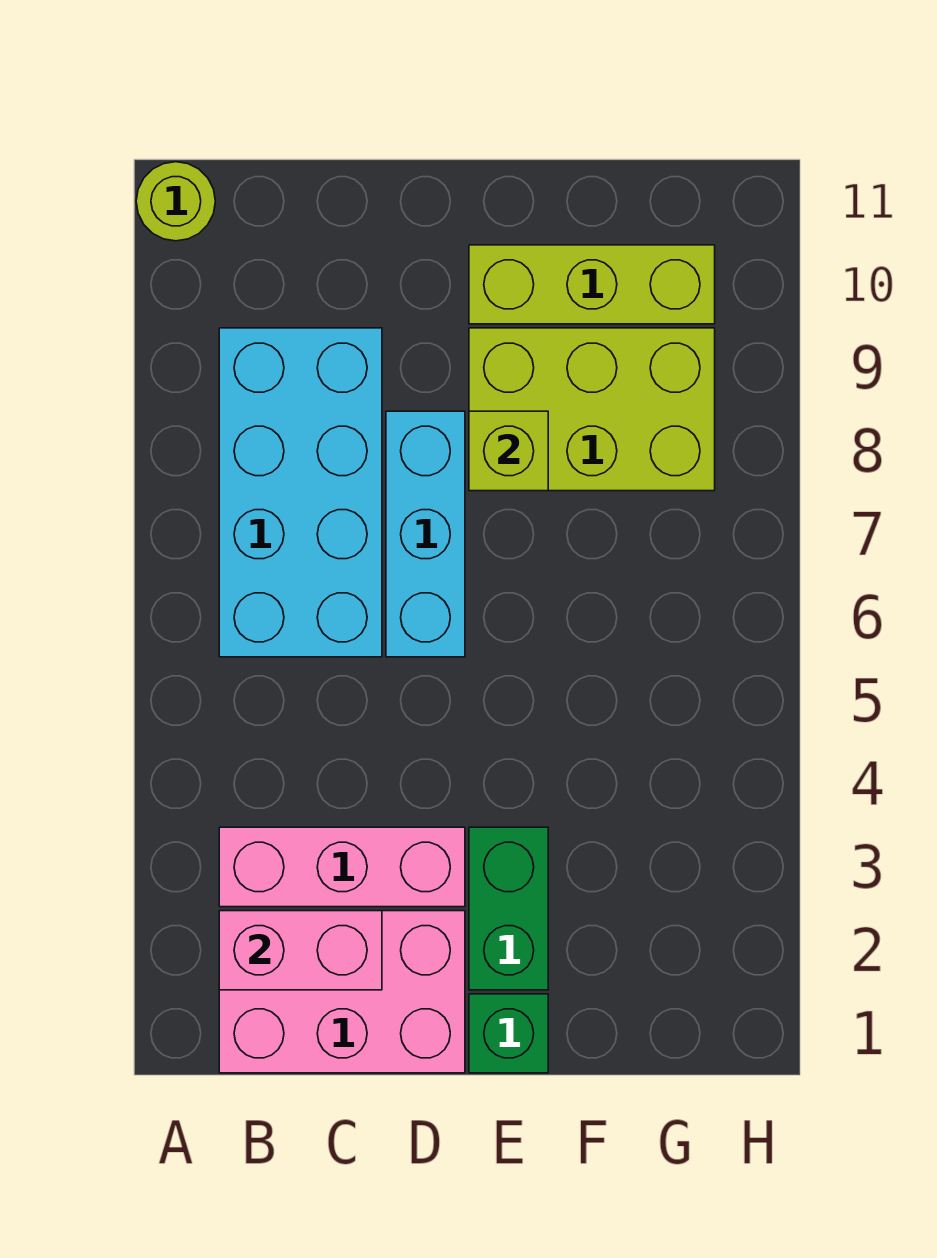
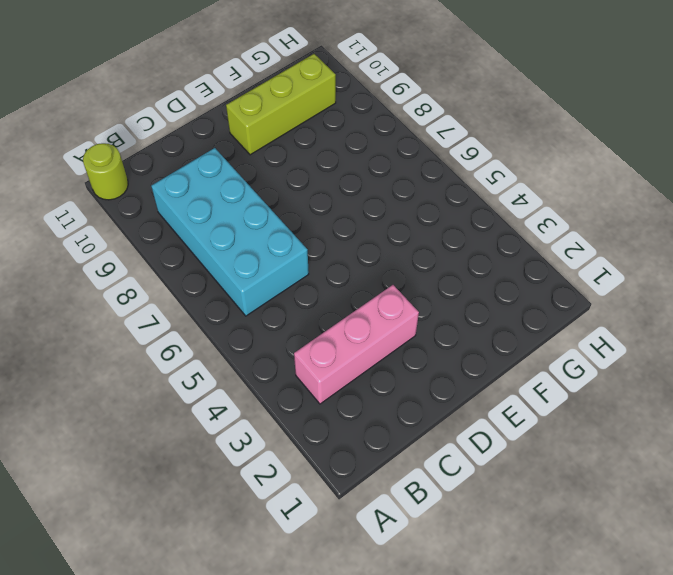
none -> pink 2x3 brick [219,911,465,1073]
none -> cyan 1x3 brick [386,411,465,657]

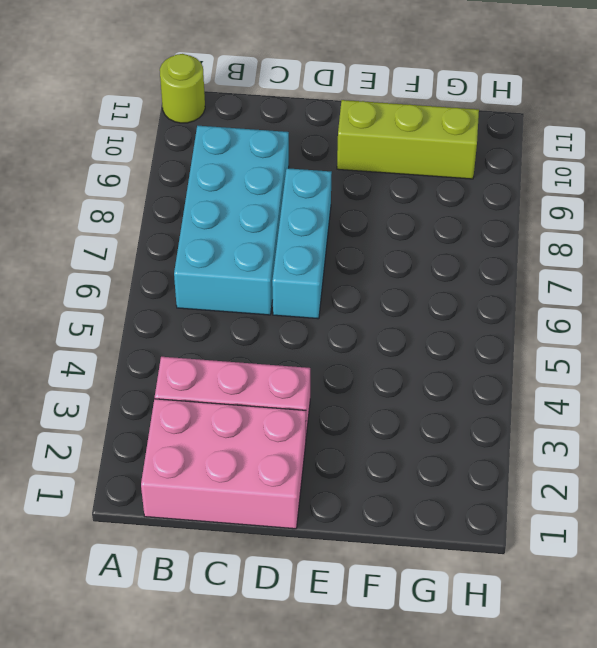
none -> green 1x1 brick [469,994,548,1073]
none -> green 1x2 brick [469,827,548,990]

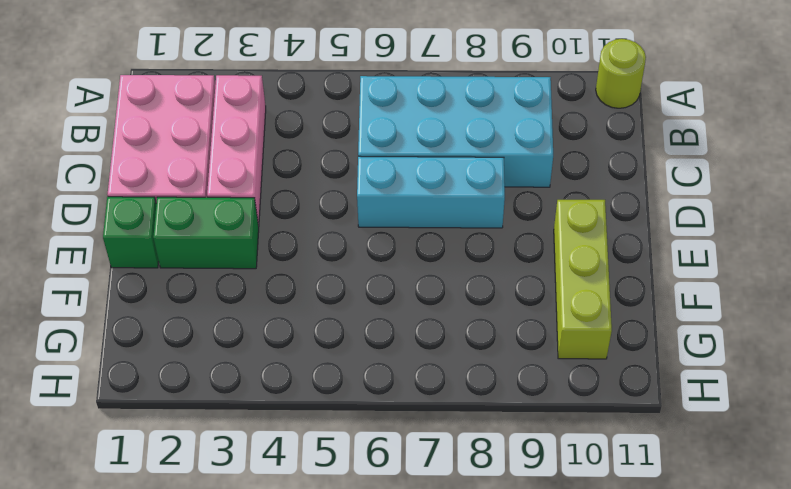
none -> lime 2x3 brick [469,328,715,491]
none -> pink 1x2 brick [219,911,382,990]

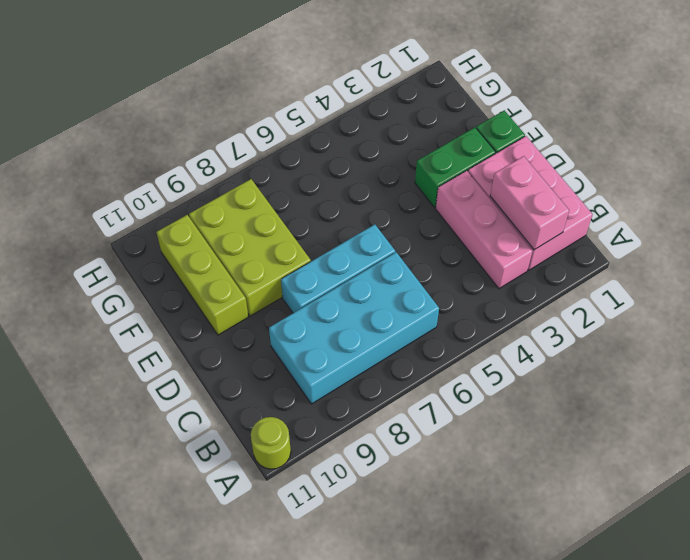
none -> lime 1x1 brick [469,411,548,491]

